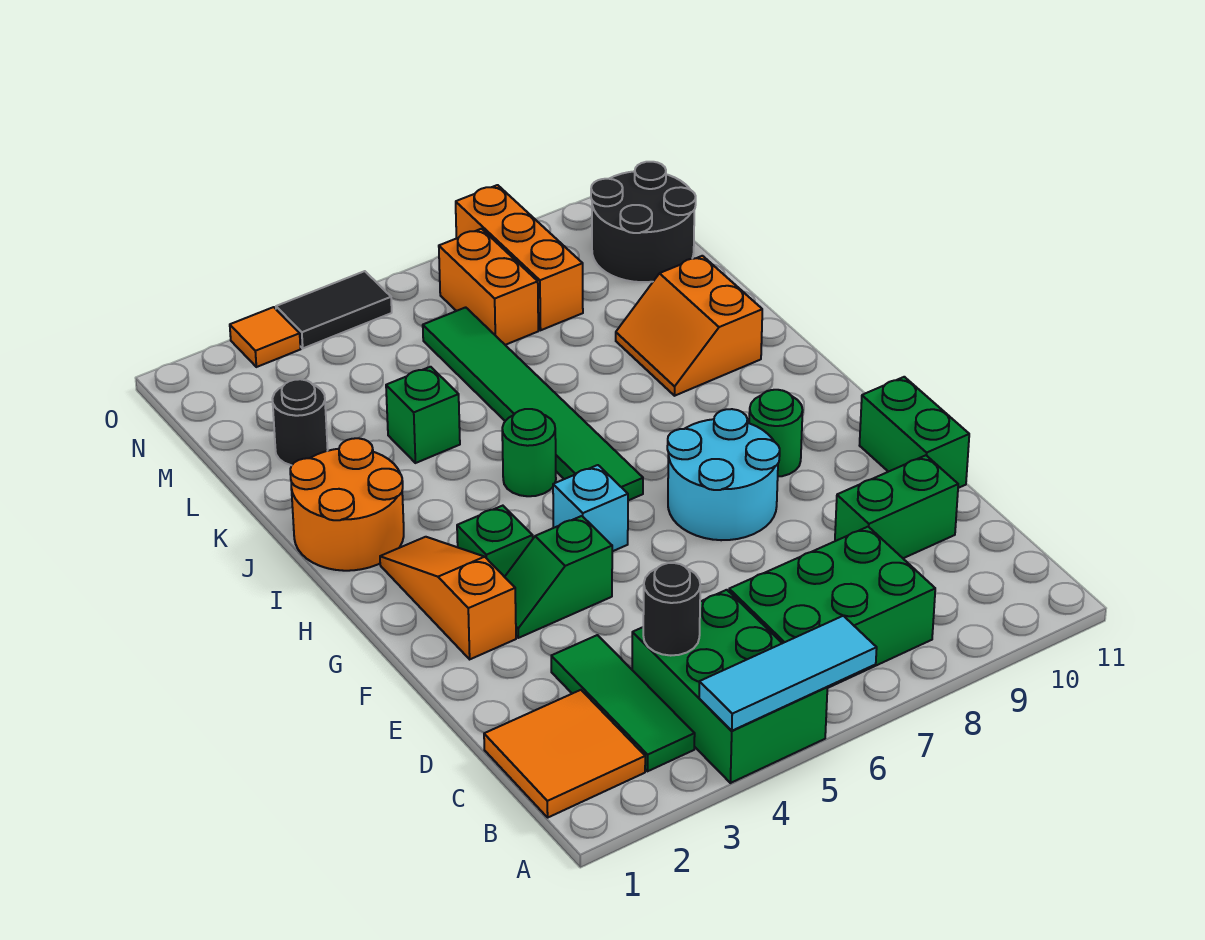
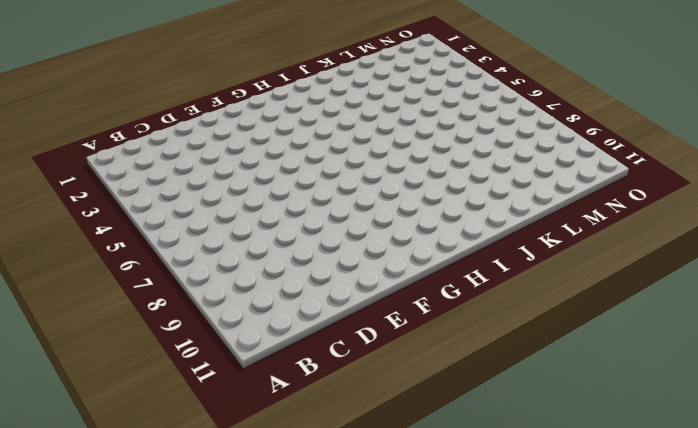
none -> green 2x3 brick [632,590,827,783]
none -> orange 2x2 tile [484,690,645,817]
none -> green 1x3 tile [551,635,695,771]

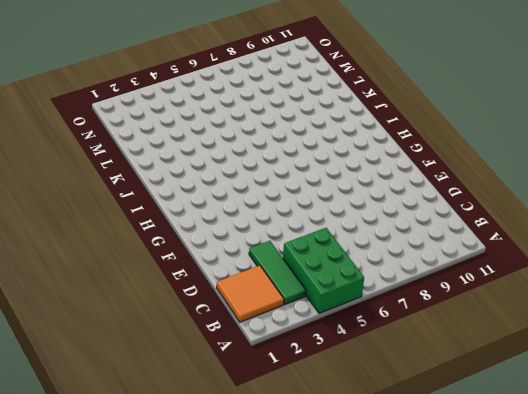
none -> green 2x3 brick [729,527,935,688]
none -> green 1x2 brick [835,455,958,558]
none -> green 1x2 brick [860,377,969,488]

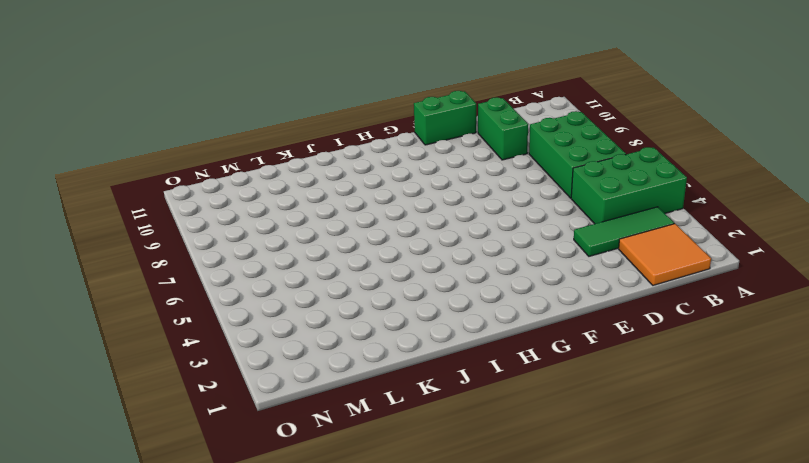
none -> orange 1x3 slope [380,537,516,659]
none -> green 1x2 slope [505,516,612,638]
none -> cyan 2x2 round brick [667,409,780,540]

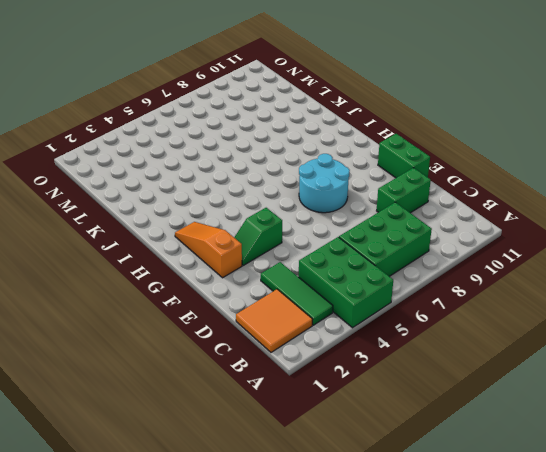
none -> green 1x1 brick [457,506,533,577]
none -> cyan 1x1 brick [553,465,628,551]
none -> green 1x1 round brick [749,390,803,477]

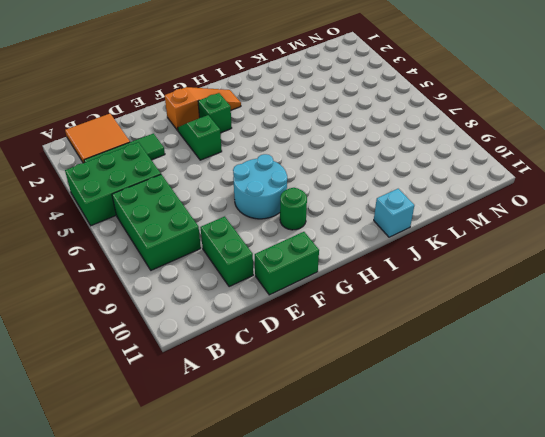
cyan 1x1 brick [374,189,414,237] -> cyan 1x1 brick moved to [553,465,628,551]
none -> green 1x6 tile [423,307,643,500]
none -> orange 2x2 round brick [290,438,404,571]
none -> green 1x1 round brick [502,409,556,496]

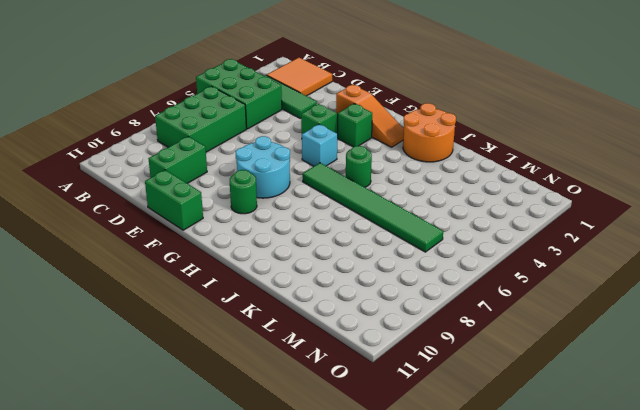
none -> orange 2x2 slope [616,256,762,396]
none -> green 1x1 brick [386,367,460,463]
none -> black 1x1 round brick [272,379,328,465]

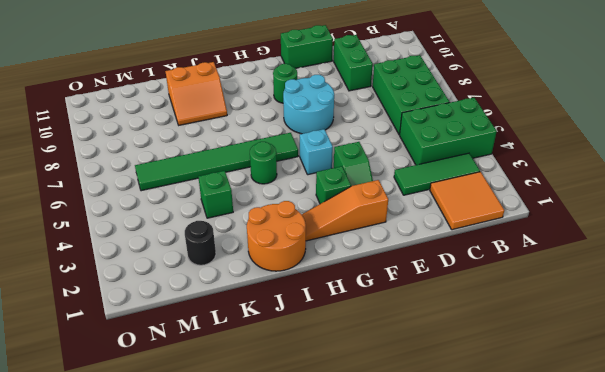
none -> orange 1x2 brick [439,229,538,345]
none -> orange 1x3 brick [456,185,583,330]
none -> black 2x2 round brick [591,162,696,282]

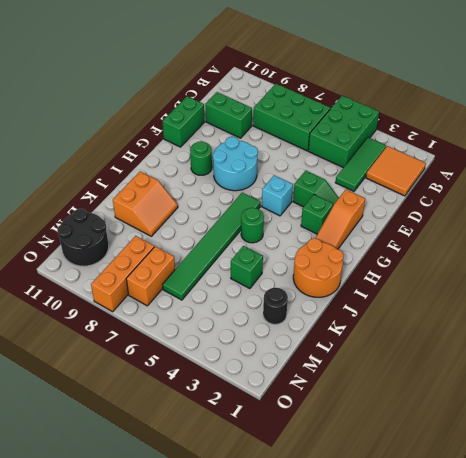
none -> orange 1x1 tile [230,307,300,367]
none -> black 1x2 tile [276,271,392,348]
none -> cyan 1x3 tile [699,616,877,731]

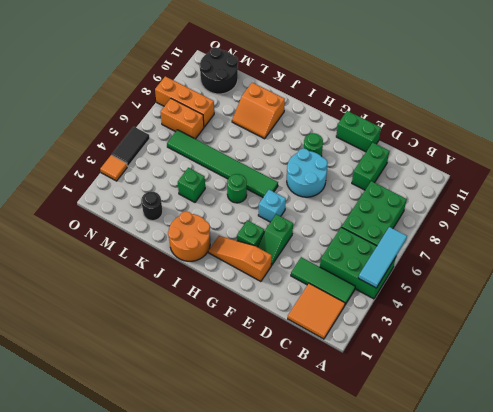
none -> black 1x1 round brick [643,563,700,656]

